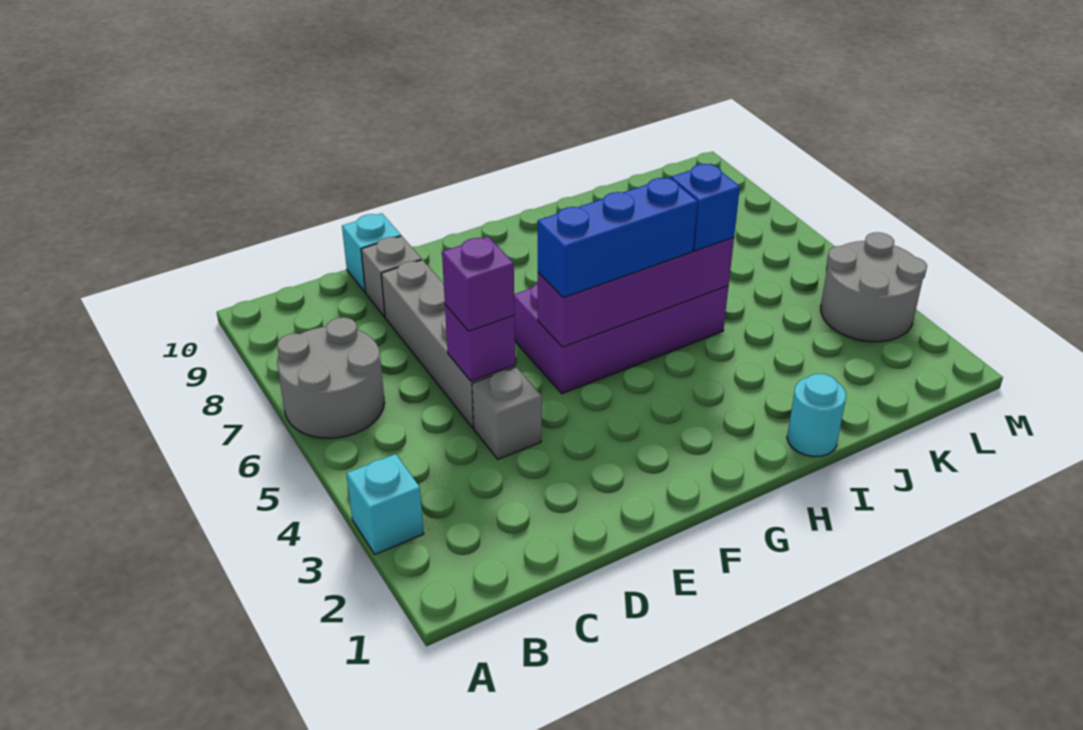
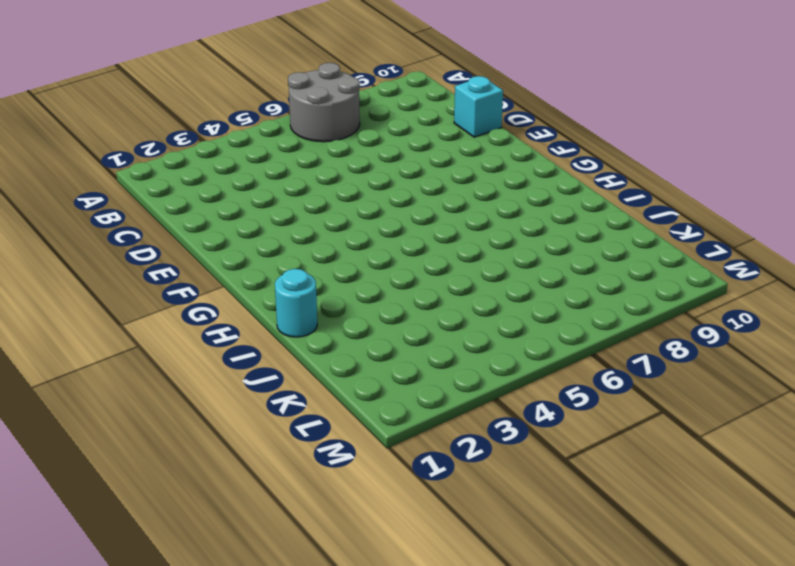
none -> cyan 1x1 brick [346,454,424,554]
none -> grey 1x1 brick [472,367,542,459]
none -> grey 1x4 brick [381,260,515,428]

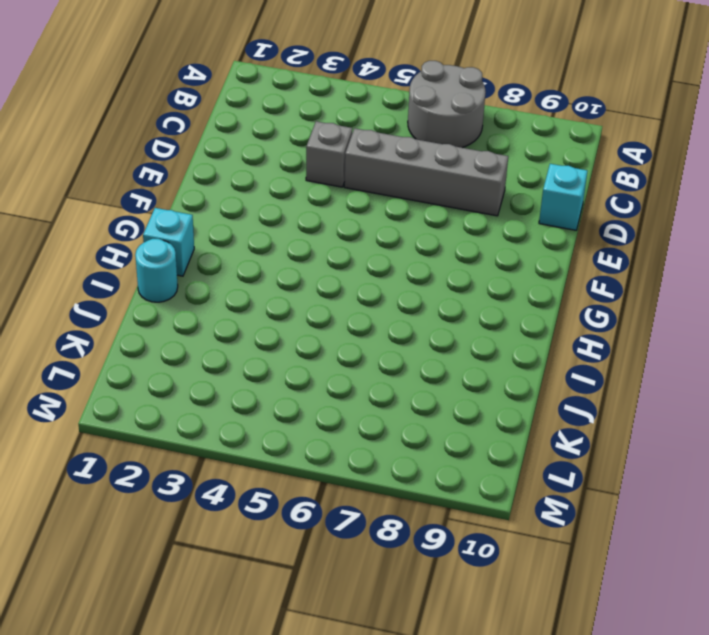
cyan 1x1 brick [143,208,194,276] -> cyan 1x1 brick moved to [346,454,424,554]
none -> grey 1x1 brick [361,236,422,317]
none -> purple 2x4 brick [514,284,729,394]
none -> grey 2x2 round brick [821,232,927,342]

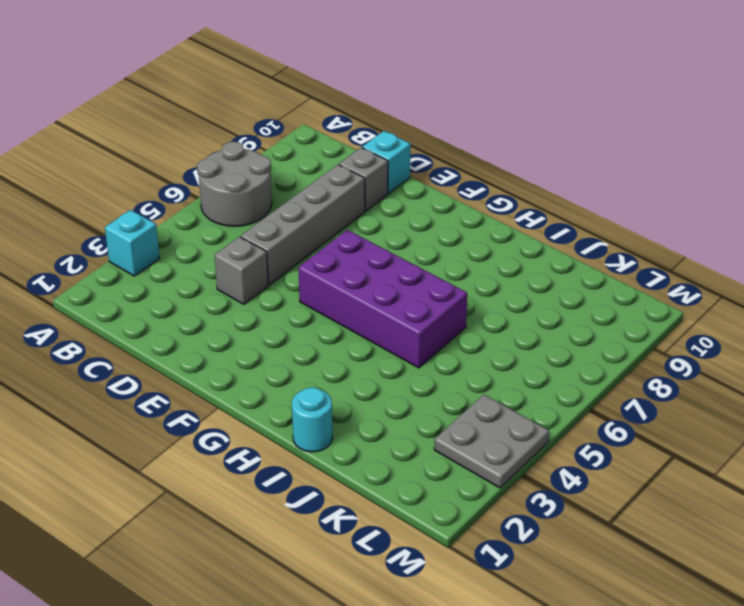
grey 2x2 plate [434,395,549,488] -> grey 2x2 round brick [821,232,927,342]
none -> purple 1x1 brick [445,304,515,381]
none -> purple 1x4 brick [538,237,734,347]
none -> purple 1x1 brick [442,237,514,331]

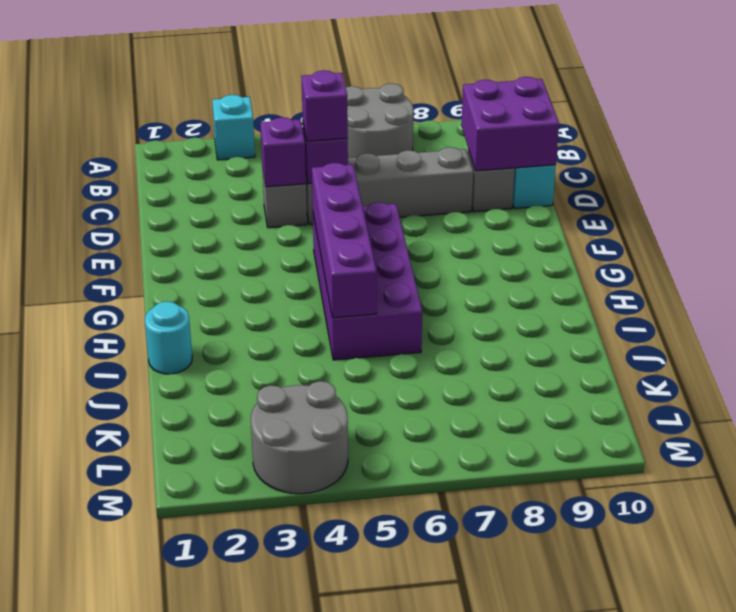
purple 2x2 brick [461,77,559,171] -> none
purple 1x1 brick [260,117,306,187] -> none
none -> blue 1x3 brick [538,178,697,298]
none -> blue 1x1 brick [671,164,740,251]

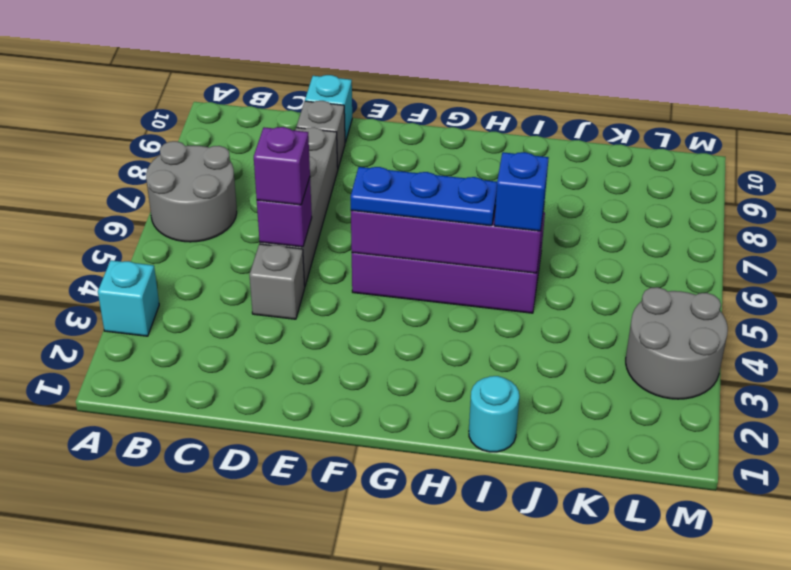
blue 1x3 plate [351,167,497,226] -> blue 1x3 brick [538,178,697,298]

